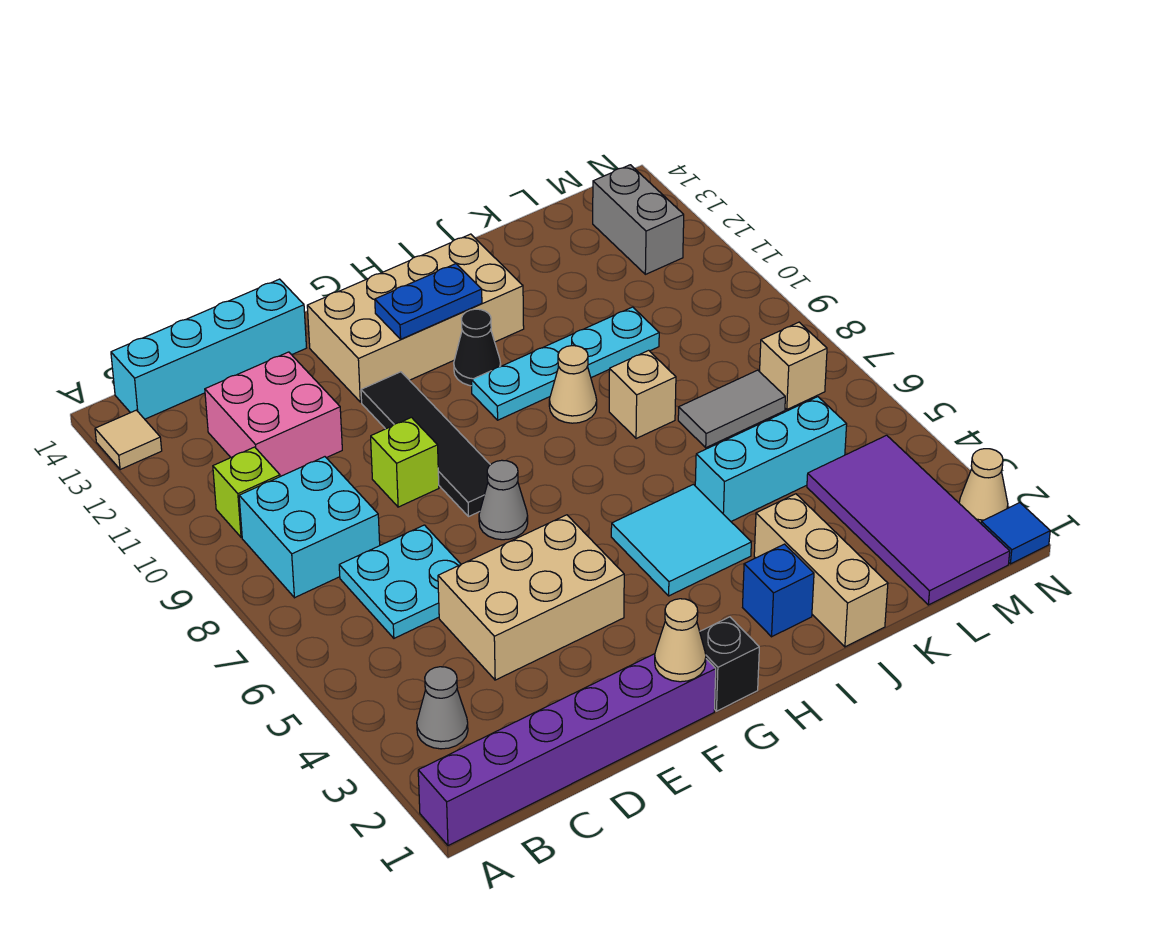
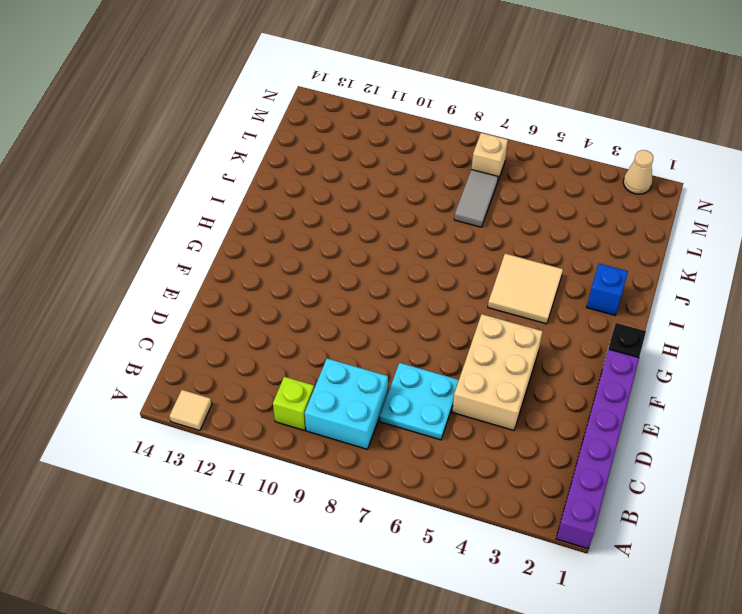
tan 2x2 tile [488,254,563,324] -> cyan 2x2 tile [611,484,751,596]
none -> grey 1x1 cone [417,667,468,749]
none -> cyan 1x4 brick [111,279,306,419]
none -> pink 2x2 brick [205,352,342,477]
none -> lime 1x1 brick [371,417,439,507]

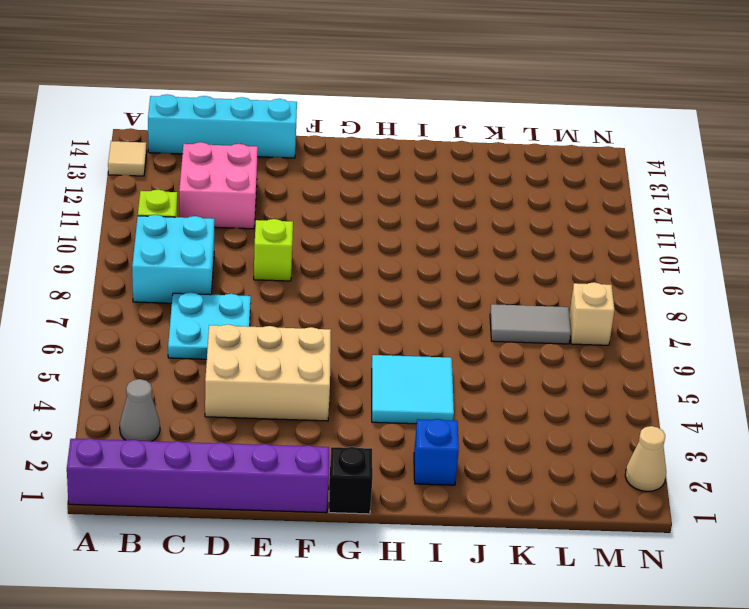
none -> grey 1x1 cone [479,460,528,540]
none -> black 1x4 tile [361,372,490,517]
none -> tan 2x4 brick [307,234,524,402]
none -> cyan 1x4 plate [471,307,659,420]

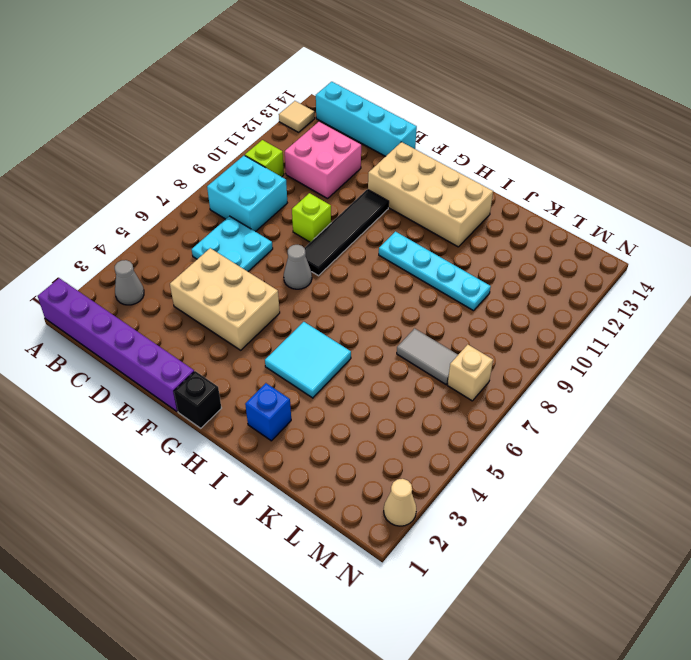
none -> black 1x1 cone [454,309,501,386]
none -> tan 1x1 cone [549,346,597,423]
none -> tan 1x3 brick [754,494,888,647]
none -> cyan 1x3 brick [695,397,847,521]

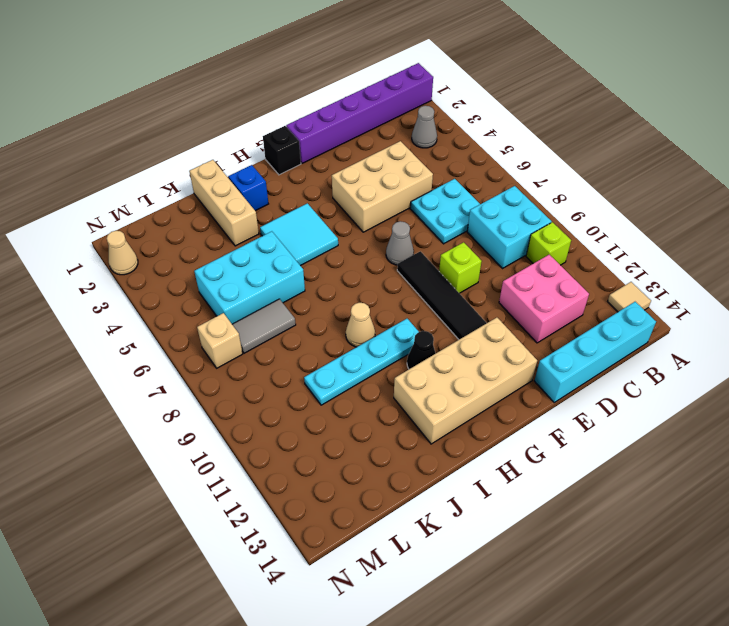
cyan 2x3 brick [194,231,305,324] -> cyan 1x3 brick [695,397,847,521]
none -> tan 1x1 brick [609,350,676,439]
none -> purple 2x4 tile [807,435,1010,605]
none -> grey 1x2 brick [593,165,684,274]
none -> blue 1x1 tile [981,503,1050,564]

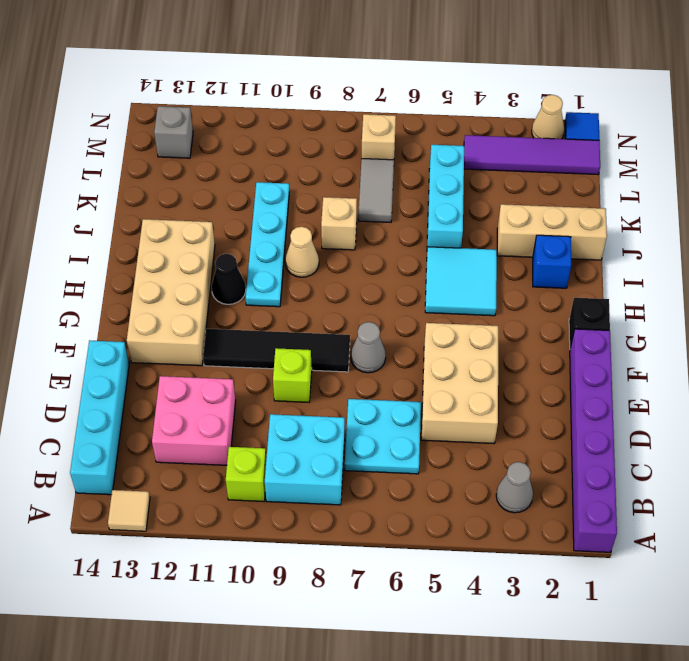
purple 1x4 tile [464,135,600,175] -> purple 2x4 tile [807,435,1010,605]
grey 1x1 brick [154,106,193,158] -> grey 1x2 brick [593,165,684,274]
none -> tan 1x1 cone [655,599,706,682]
none -> blue 1x2 plate [375,264,482,339]

